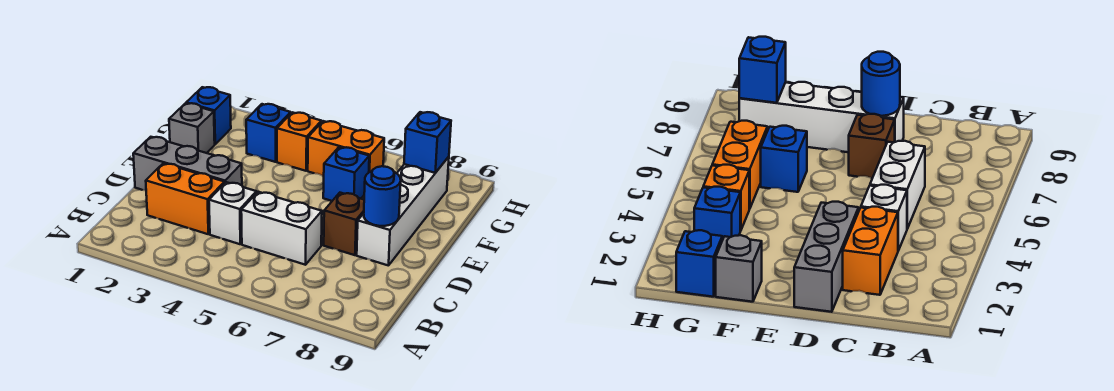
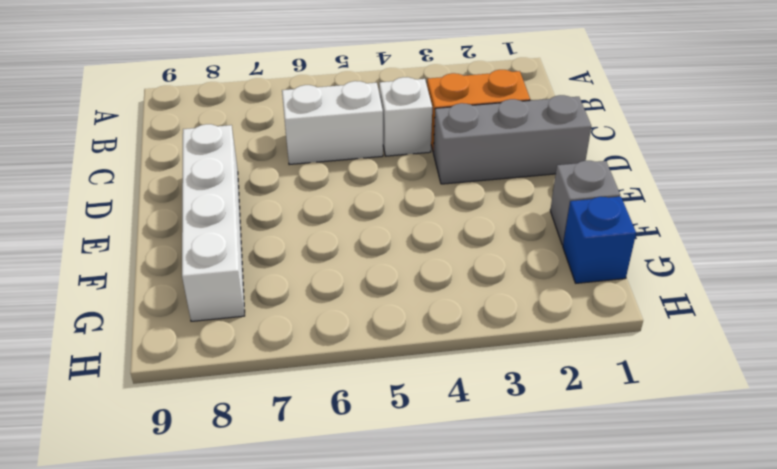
none -> brown 1x1 brick [324,193,364,255]
none -> blue 1x1 brick [323,147,369,201]
none -> blue 1x1 brick [246,104,291,162]

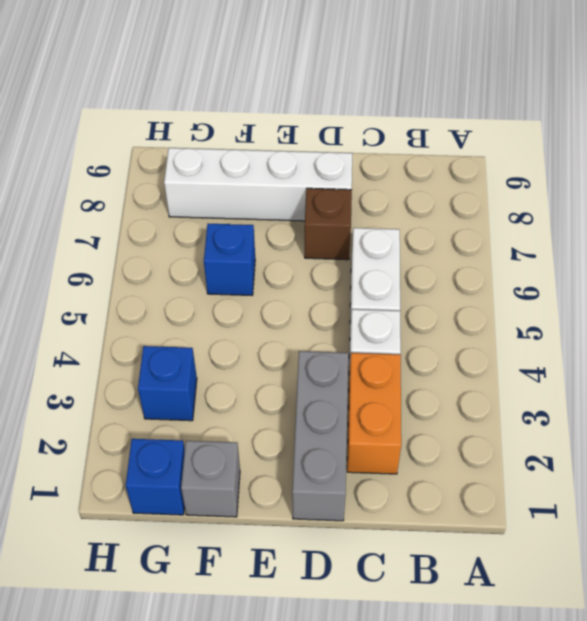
none -> orange 1x1 brick [277,112,321,171]
none -> orange 1x2 brick [308,121,384,176]
none -> blue 1x1 round brick [364,166,401,226]

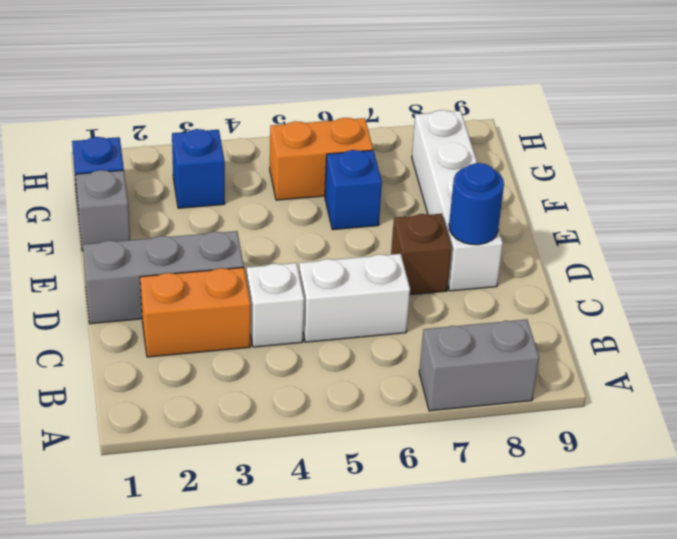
grey 1x2 brick [419,319,539,411] -> none
none -> orange 1x1 brick [277,112,321,171]
none -> blue 1x1 brick [404,112,451,173]

